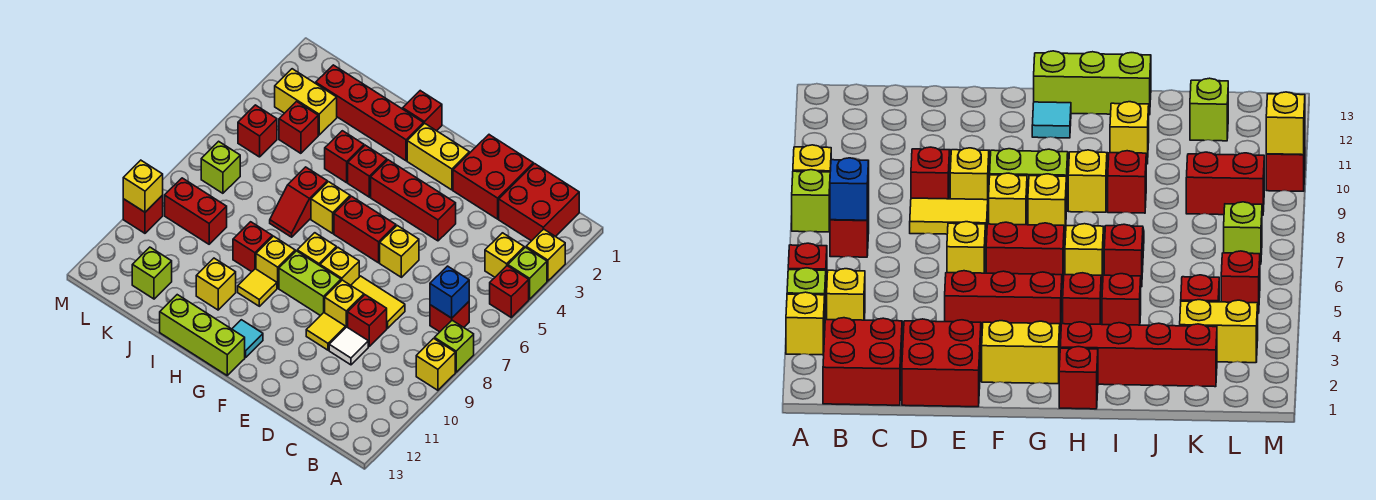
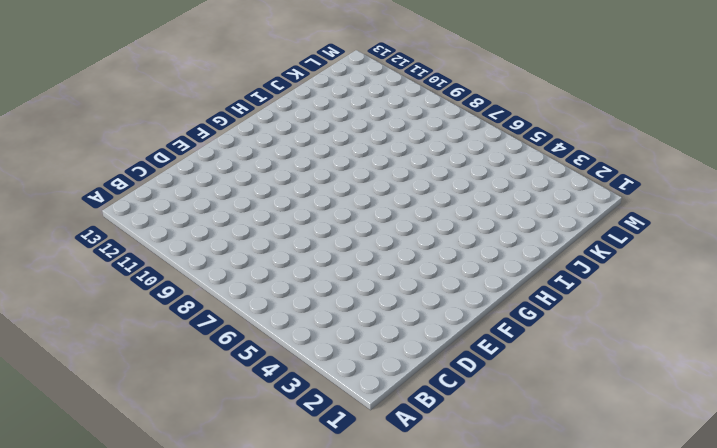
none -> yellow 1x1 brick [526,229,565,281]
none -> lime 1x1 brick [508,247,547,299]
none -> red 1x1 brick [490,266,529,317]
none -> lime 1x1 brick [435,320,474,372]

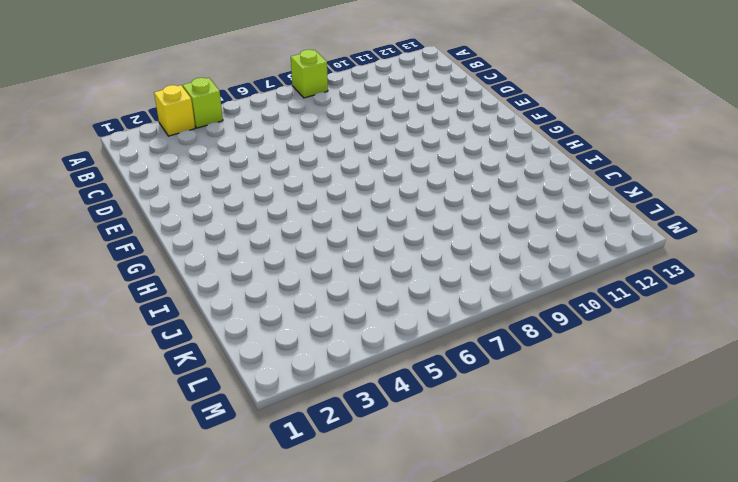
none -> red 1x1 brick [490,266,529,317]
none -> yellow 1x1 brick [416,338,455,390]
none -> red 2x2 brick [499,164,579,241]
none -> yellow 1x1 brick [485,233,524,277]

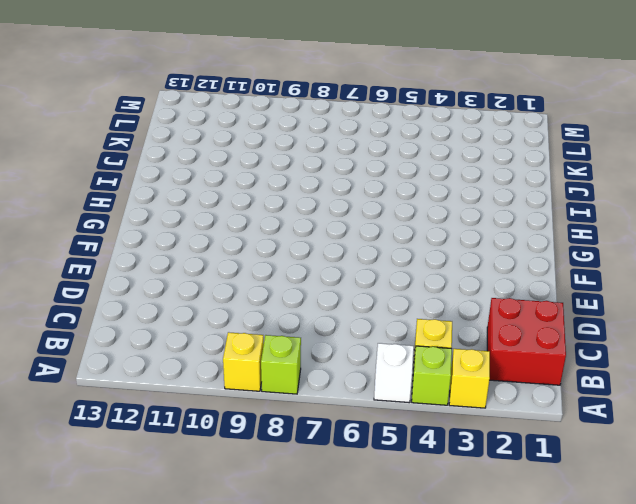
white 1x1 brick [374,343,414,403] -> red 1x1 brick [490,266,529,317]
none -> red 1x1 brick [430,302,469,332]
none -> red 2x2 brick [453,135,533,219]
none -> yellow 1x2 tile [351,276,405,328]
none -> red 1x1 brick [348,295,387,346]

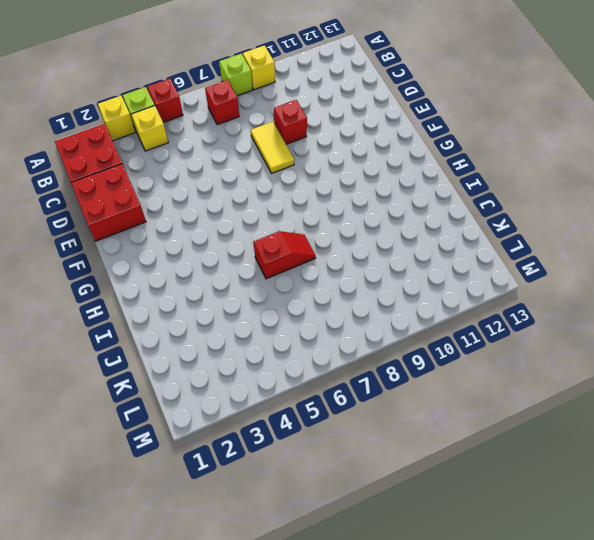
none -> white 1x1 tile [329,327,368,365]
none -> red 1x3 brick [371,160,456,241]
none -> yellow 1x1 brick [380,226,419,277]
none -> yellow 1x1 brick [325,280,364,327]

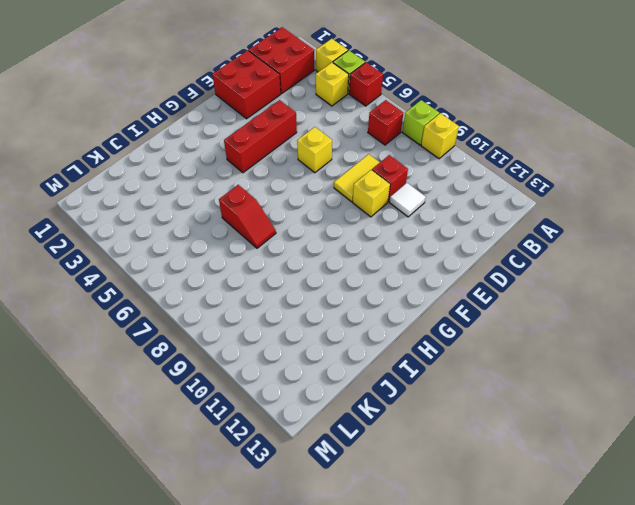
none -> yellow 1x1 tile [306,313,346,350]
none -> yellow 1x2 brick [407,123,469,190]
none -> red 1x2 brick [334,196,396,263]
none -> yellow 1x1 brick [320,247,359,285]

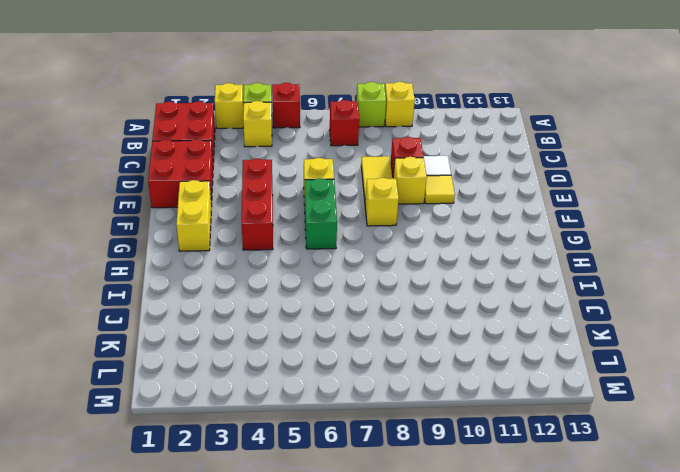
green 1x2 brick [305,178,337,249] -> red 1x2 brick [334,196,396,263]
none -> lime 1x2 brick [279,251,341,316]
none -> yellow 1x1 brick [297,233,336,265]
none -> cyan 1x1 tile [232,320,263,357]
none -> lime 1x3 brick [160,295,245,375]

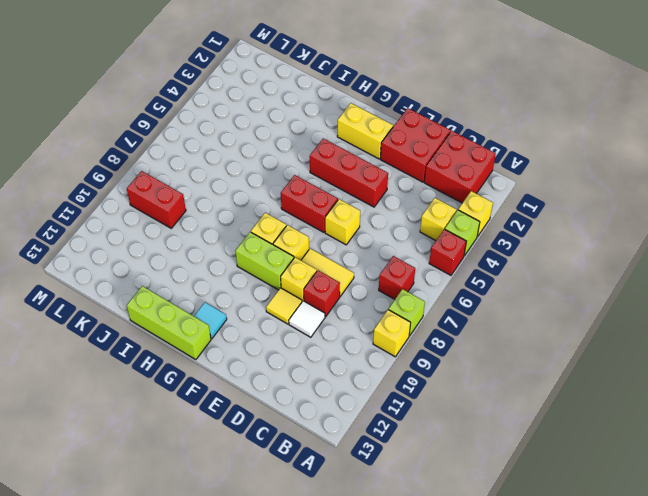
none -> red 1x1 brick [403,91,442,131]
none -> red 1x4 brick [316,65,424,161]
none -> red 1x1 brick [348,145,387,197]
none -> yellow 1x1 brick [311,182,350,233]

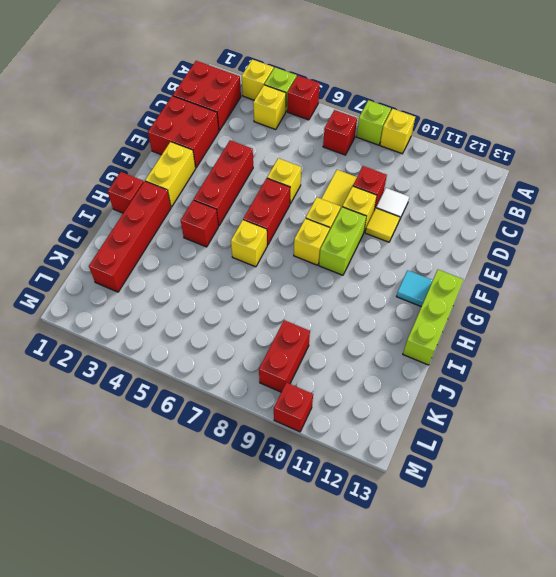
none -> yellow 1x1 brick [256,236,295,288]
none -> yellow 1x1 tile [238,269,277,306]
none -> red 1x1 brick [325,131,364,183]
none -> red 1x2 slope [270,167,327,237]

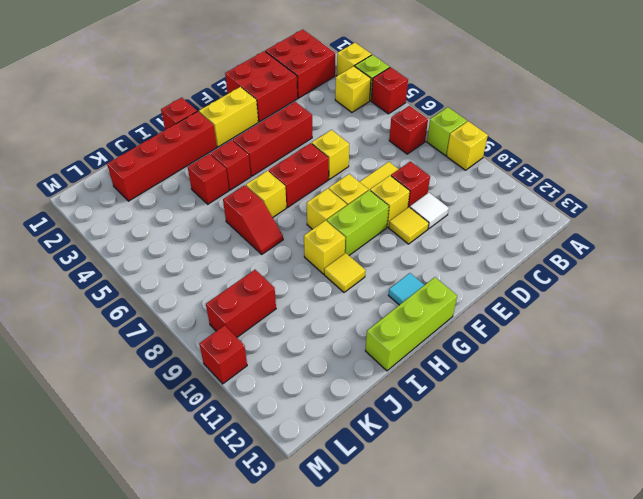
none -> red 1x1 brick [233,222,272,272]
none -> yellow 1x1 brick [196,258,236,310]
none -> yellow 1x2 brick [275,69,337,135]
none -> red 1x1 brick [279,102,318,153]

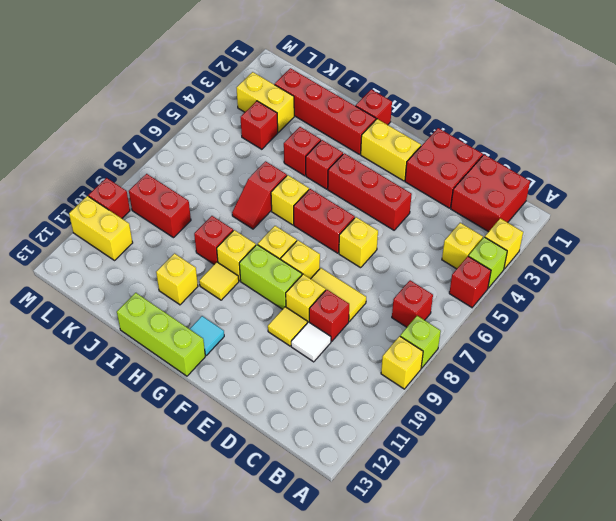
yellow 1x2 brick [69,196,133,260] -> none
none -> lime 1x1 brick [132,247,172,299]
none -> red 1x1 brick [238,105,277,157]
none -> lime 1x1 brick [201,141,240,193]
none -> blue 1x1 brick [430,266,469,318]

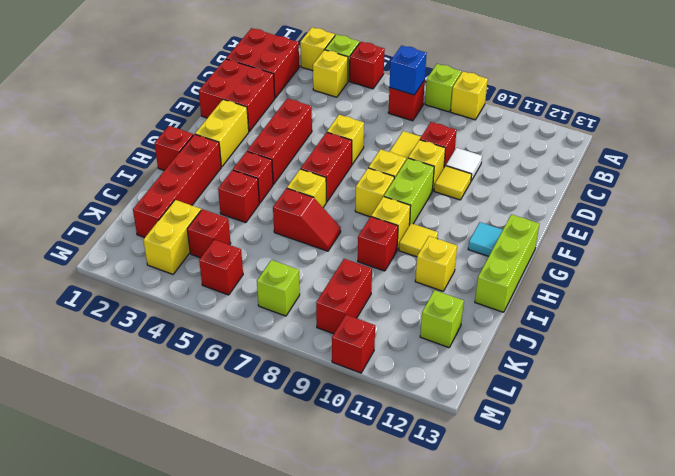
none -> yellow 1x1 brick [123,160,163,212]

